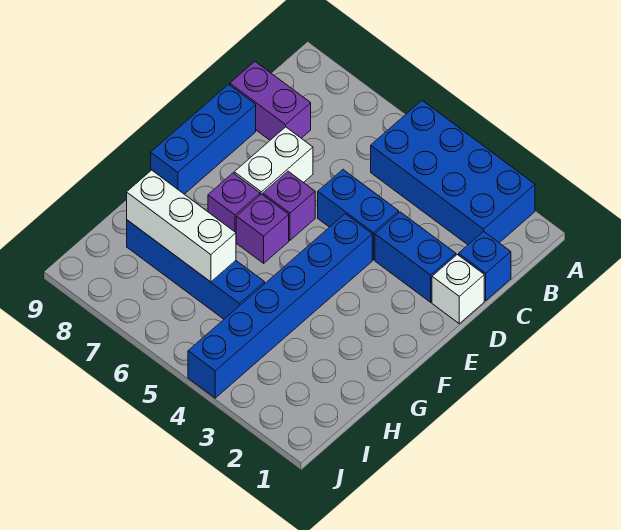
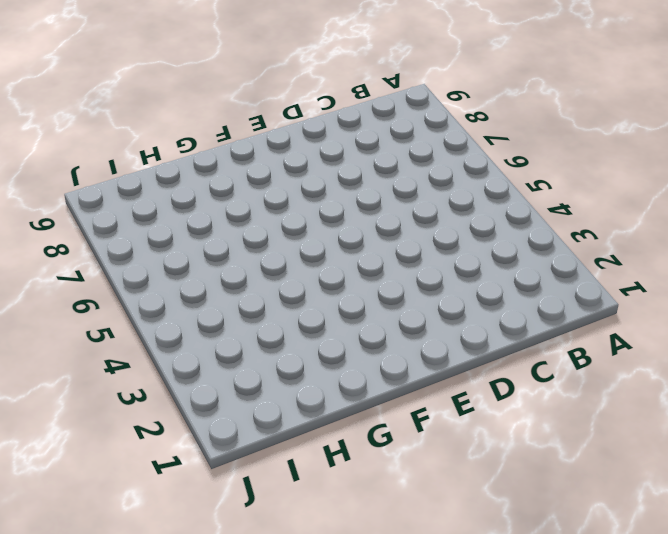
none -> blue 2x4 brick [371,101,535,245]
none -> blue 1x1 brick [459,231,511,300]
none -> purple 1x2 brick [230,62,311,140]

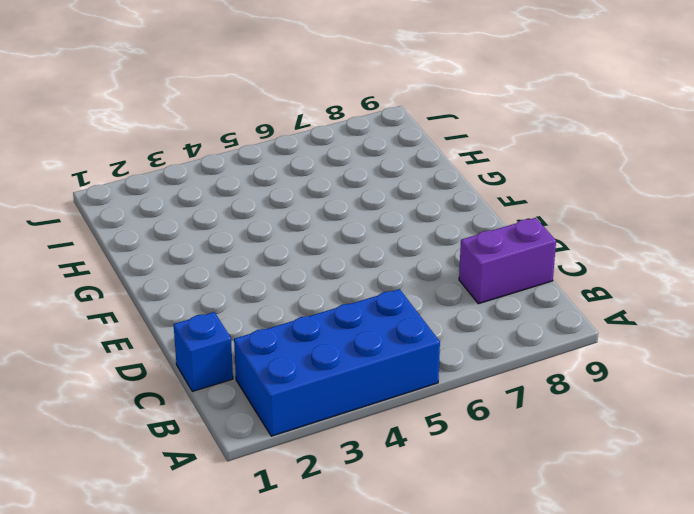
none -> white 1x1 brick [432,255,484,323]
none -> blue 1x2 brick [375,212,456,302]
none -> blue 1x2 brick [318,170,399,260]

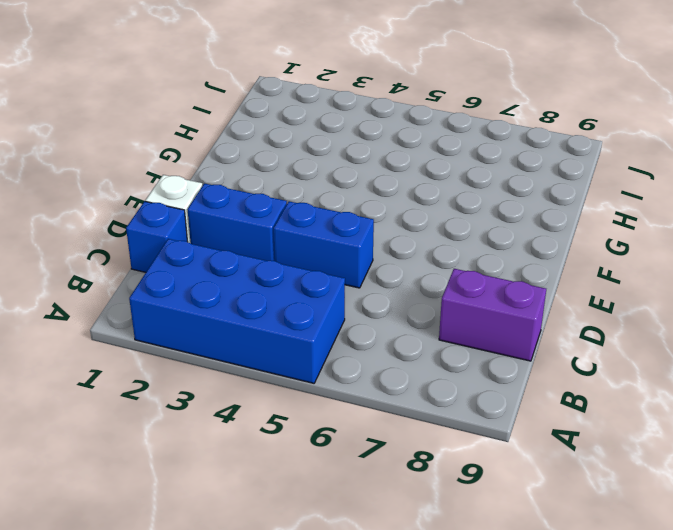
none -> white 1x2 brick [234,127,313,195]
none -> blue 1x3 brick [151,84,256,194]
none -> blue 1x6 brick [188,214,372,398]

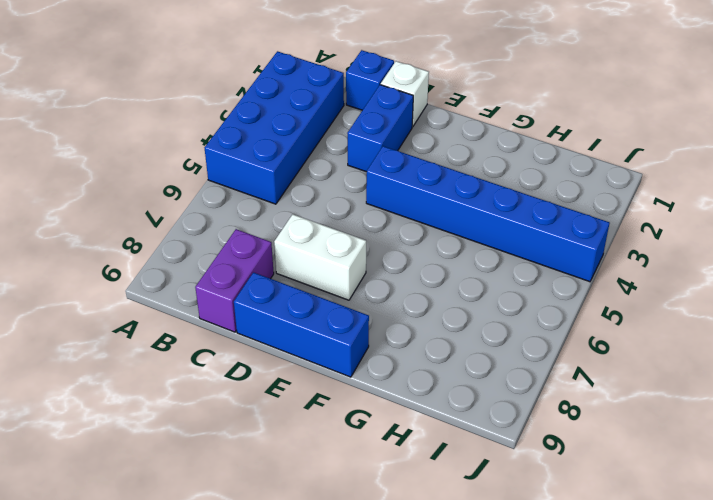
none -> blue 1x2 brick [318,170,399,260]
none -> purple 1x1 brick [263,171,315,240]
none -> purple 1x1 brick [236,194,289,263]

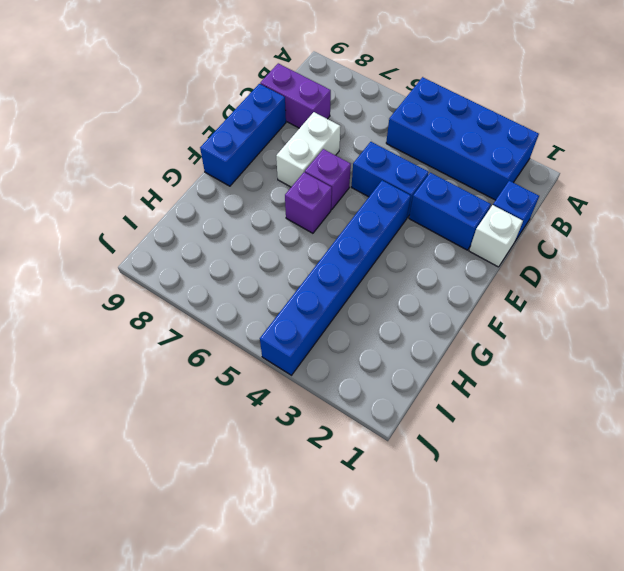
none -> purple 1x1 brick [208,173,260,232]
none -> blue 1x4 brick [127,220,265,319]
none -> white 1x3 brick [127,170,236,282]

